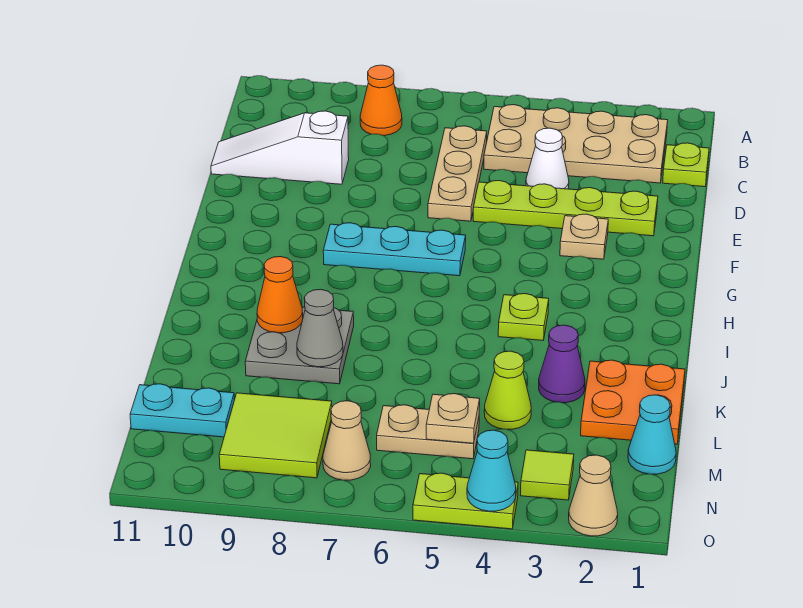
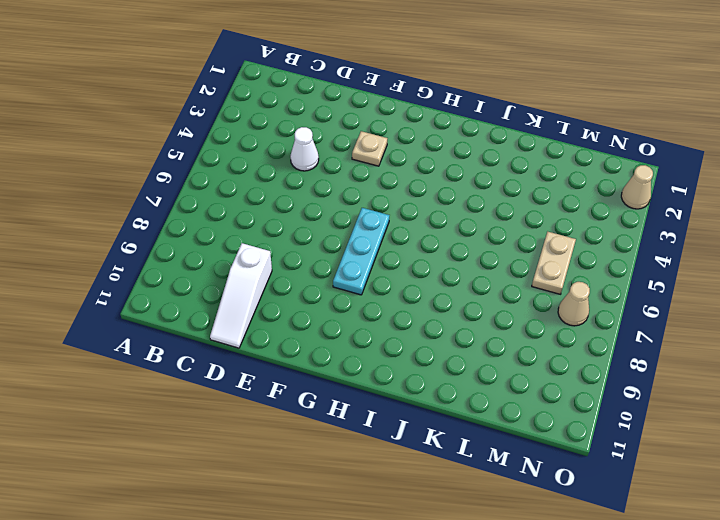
none -> tan 2x4 plate [484,105,668,183]
none -> orange 1x1 cone [360,65,402,136]
none -> lime 1x1 plate [663,143,709,187]

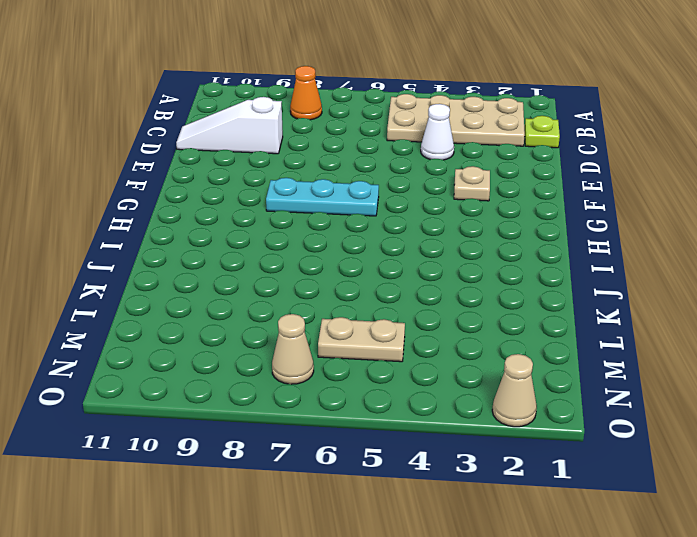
none -> tan 1x3 plate [428,126,487,221]
none -> lime 1x4 plate [473,181,658,236]
none -> lime 1x1 plate [498,294,549,340]

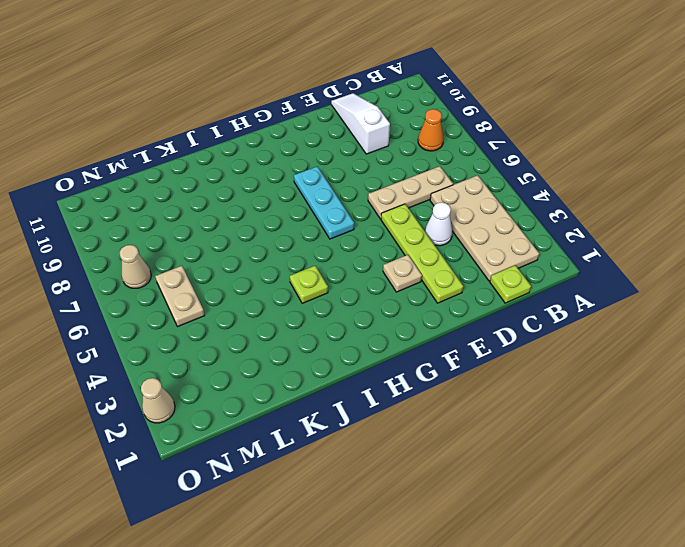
none -> grey 2x2 plate [245,307,354,384]
none -> orange 2x2 plate [581,360,685,444]
none -> purple 1x1 cone [539,325,585,403]

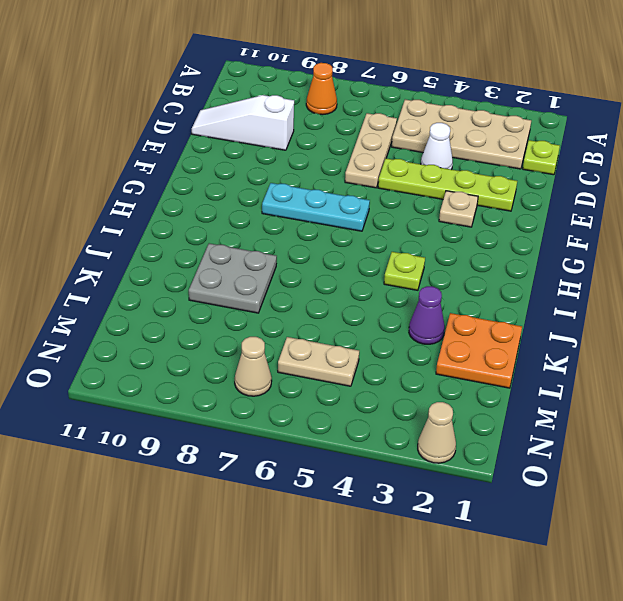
none -> lime 1x1 cone [484,351,531,429]
none -> cyan 1x1 cone [628,395,676,474]
none -> lime 2x2 tile [219,393,332,478]

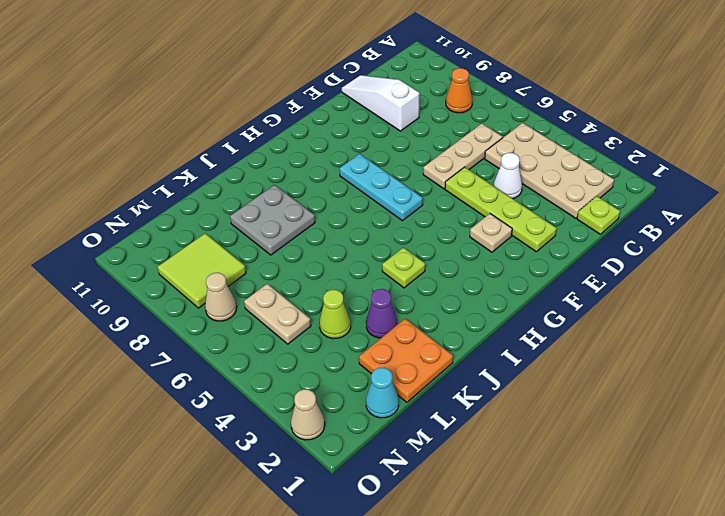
none -> cyan 1x2 plate [130,384,234,437]
none -> lime 1x1 tile [520,450,574,500]
none -> lime 1x2 plate [413,473,518,529]

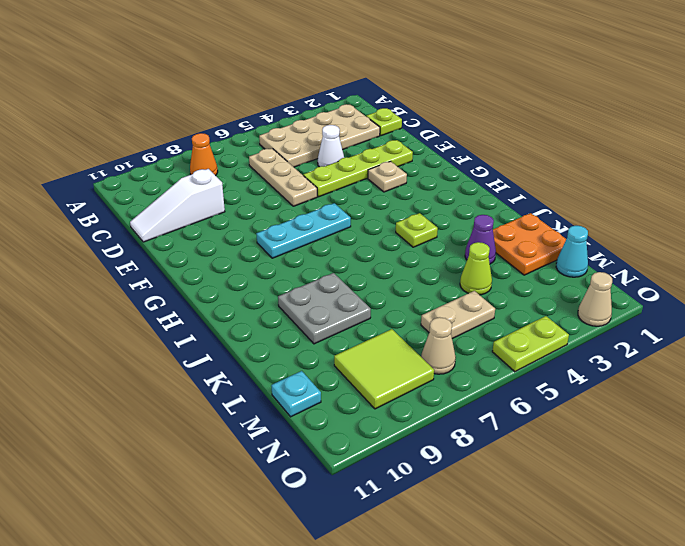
cyan 1x1 plate [271,371,321,417] -> cyan 1x2 plate [130,384,234,437]
none -> lime 1x1 tile [520,450,574,500]
none -> orange 1x1 cone [257,257,303,333]
none -> grey 1x1 cone [297,290,343,367]

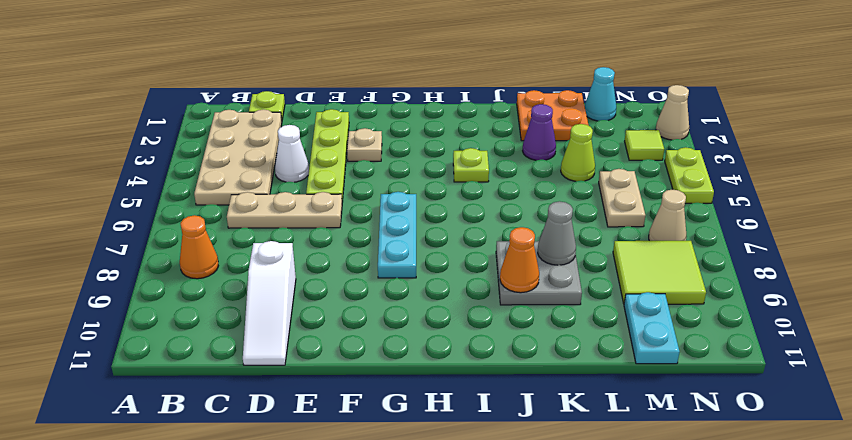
none -> tan 1x1 plate [426,394,480,443]
none -> cyan 1x1 cone [467,430,516,511]

